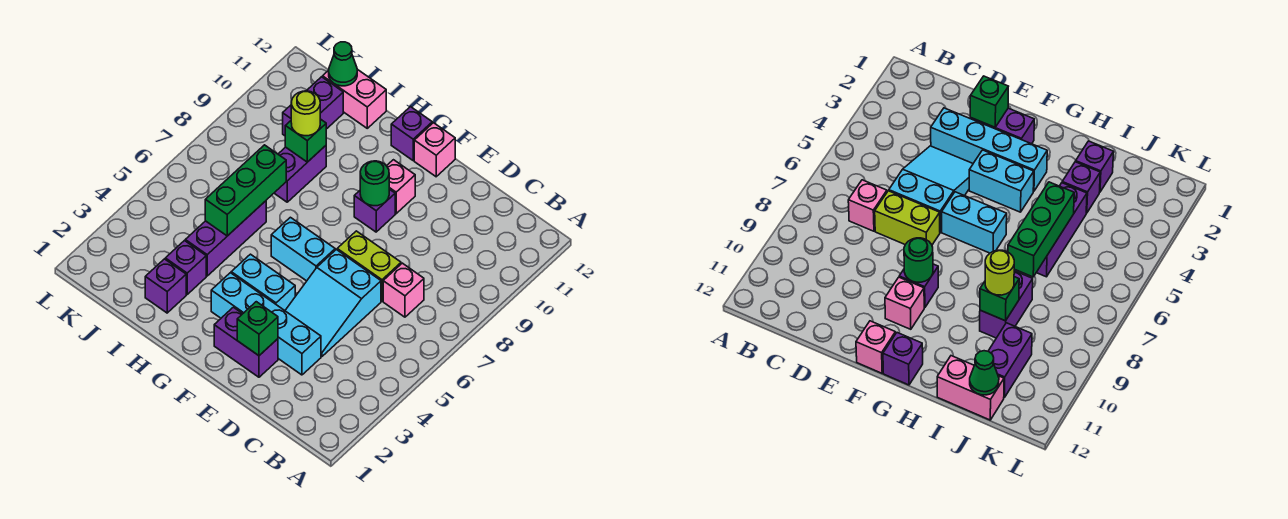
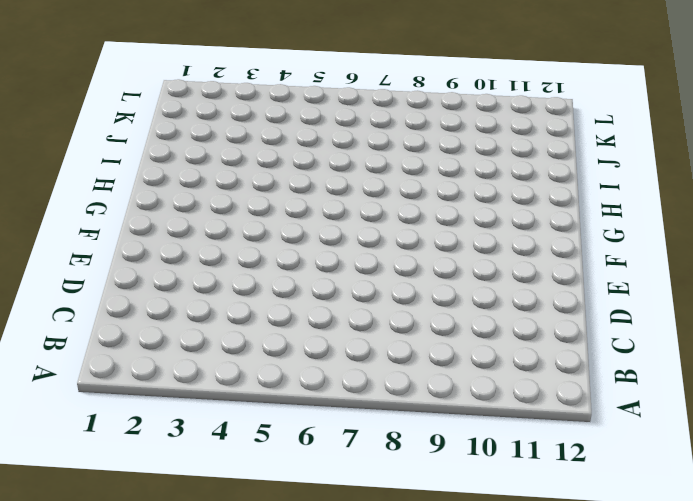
none -> pink 1x1 brick [383,263,424,317]
none -> cyan 1x4 brick [211,273,321,375]
none -> cyan 2x3 slope [285,249,381,356]

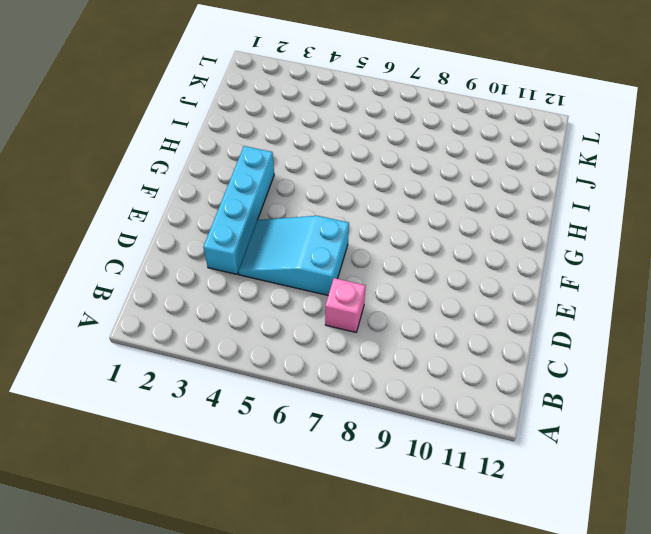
none -> lime 1x2 brick [337,231,401,301]
none -> purple 1x2 brick [214,307,278,377]
none -> cyan 1x2 brick [231,254,295,310]

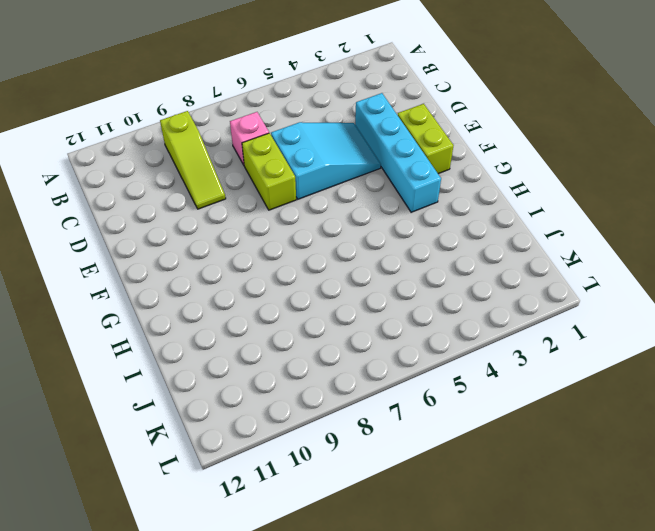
lime 1x3 slope [160,111,226,209] -> none
lime 1x2 brick [398,104,454,174] -> purple 1x2 brick [214,307,278,377]
none -> cyan 1x2 brick [231,254,295,310]
none -> cyan 1x2 brick [271,217,335,281]
none -> purple 1x1 brick [354,189,395,232]

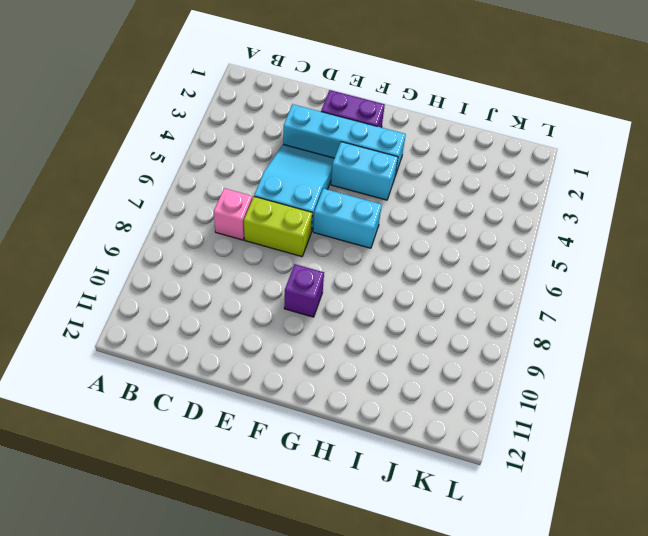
none -> pink 1x1 brick [387,160,415,214]
none -> pink 1x1 brick [414,123,455,177]
none -> purple 1x1 brick [391,107,432,160]

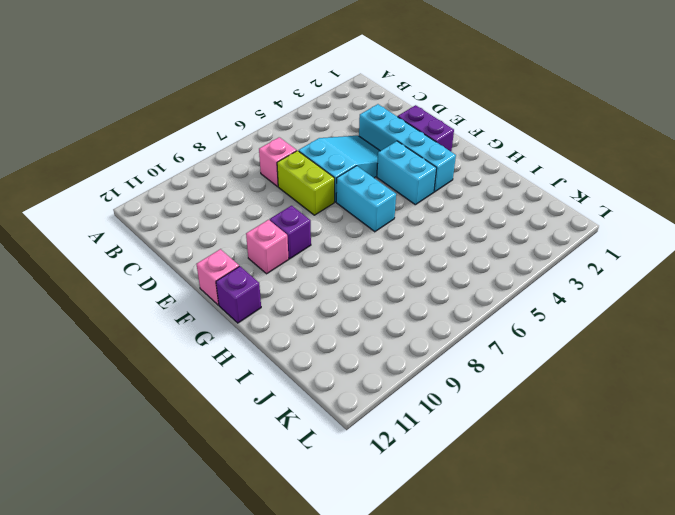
none -> purple 1x1 brick [145,259,186,313]
none -> purple 1x1 brick [165,241,206,294]
none -> purple 1x3 brick [185,201,266,276]

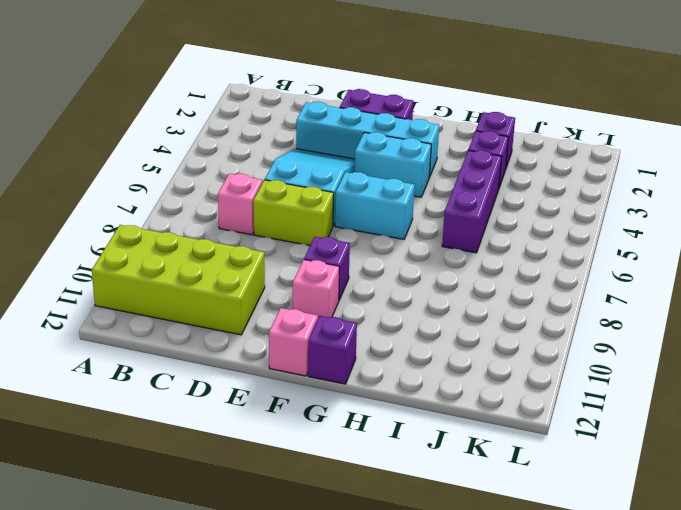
lime 2x4 brick [92,225,265,335] -> none
none -> purple 1x2 brick [274,146,326,202]
none -> pink 1x2 brick [323,69,386,128]
none -> purple 1x2 brick [283,77,343,136]

